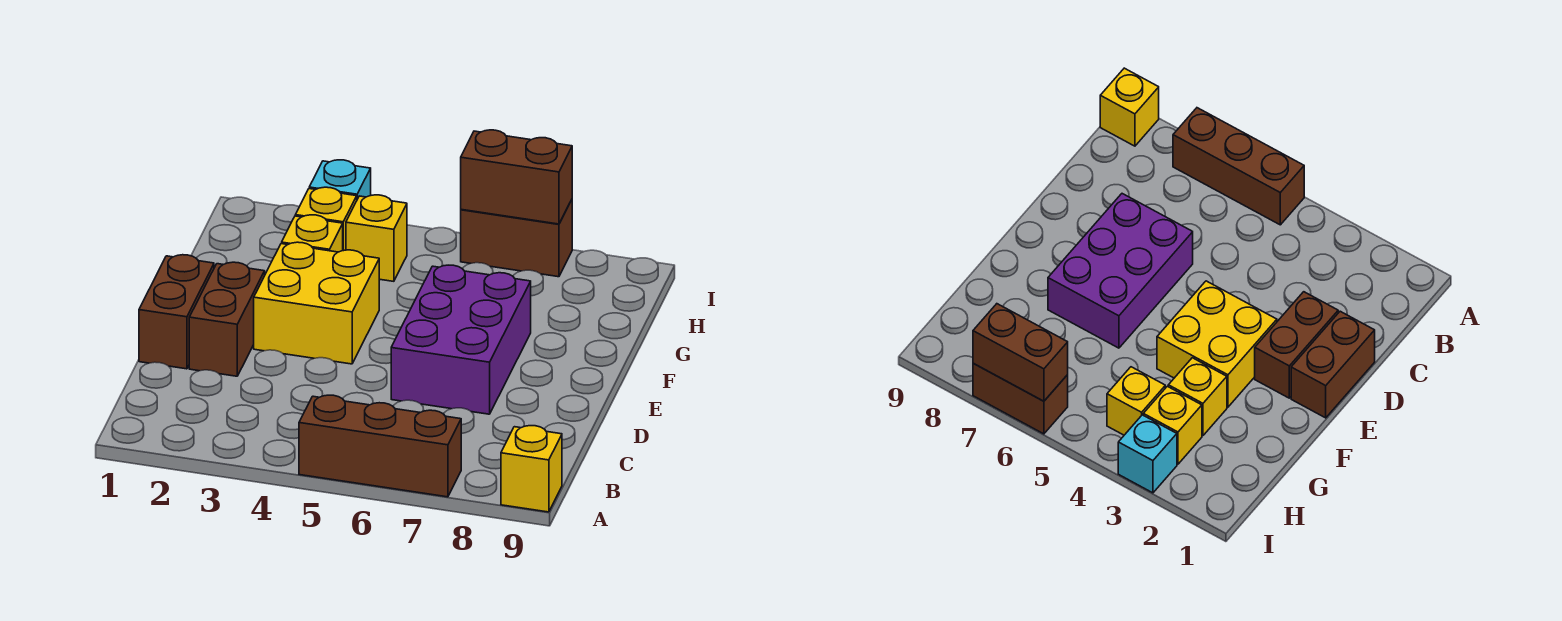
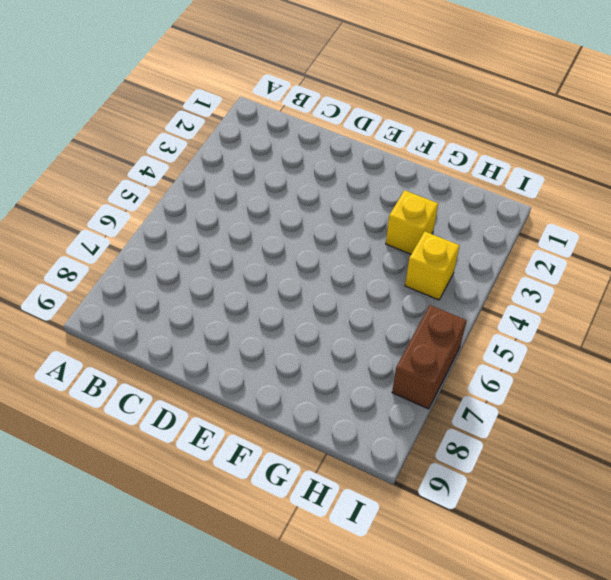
none -> brown 1x3 brick [299,395,461,497]
none -> yellow 1x1 brick [501,426,562,512]
none -> brown 1x2 brick [139,255,214,369]

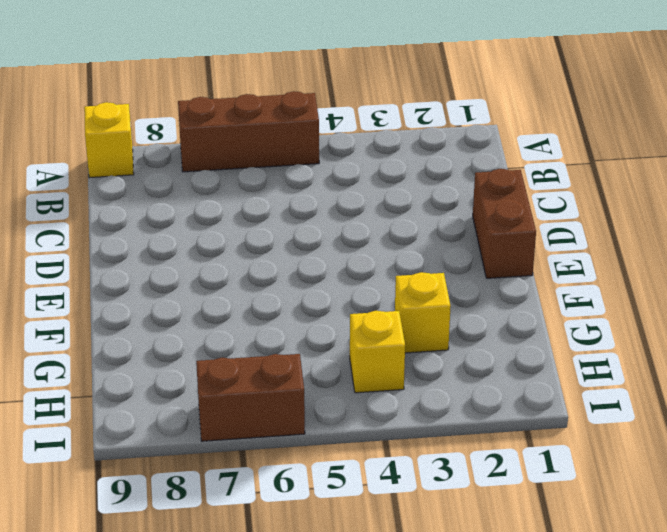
none -> brown 1x2 brick [189,262,265,376]
none -> purple 2x3 brick [391,265,531,414]
none -> yellow 2x2 brick [254,242,379,364]

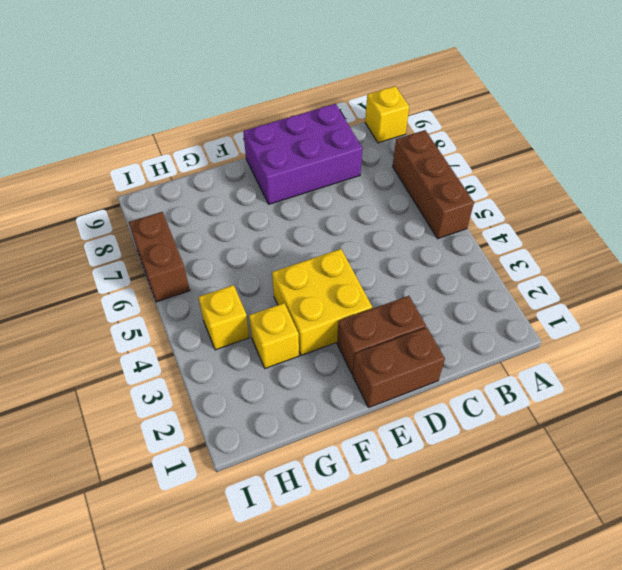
purple 2x3 brick [243,104,363,204] -> purple 2x3 brick moved to [391,265,531,414]
none -> yellow 1x1 brick [295,187,357,251]
none -> cyan 1x1 brick [309,160,371,199]
none -> brown 1x2 brick [461,130,572,224]

